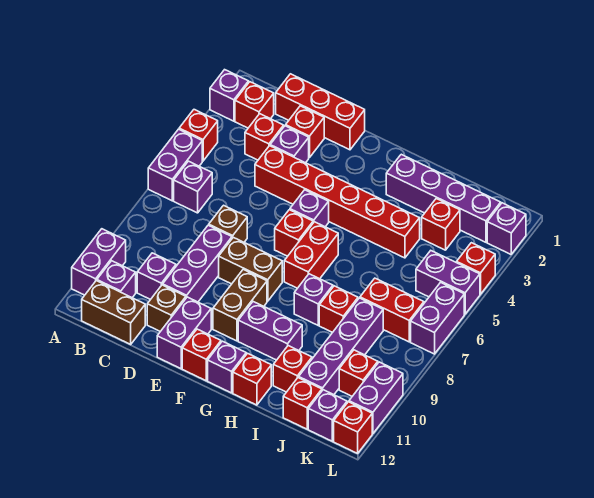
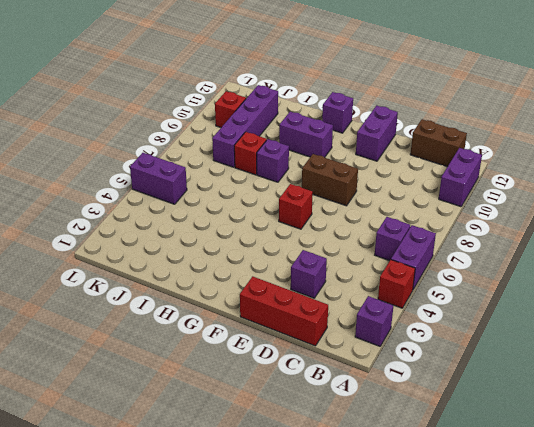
none -> red 1x1 brick [235,82,274,128]
none -> purple 1x1 brick [97,261,136,298]
none -> red 1x1 brick [245,114,284,160]
none -> purple 1x1 brick [137,253,176,300]

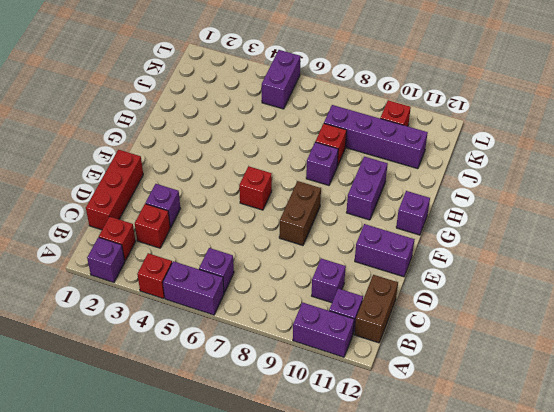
none -> red 1x1 brick [286,106,324,158]
none -> red 1x6 brick [255,146,420,258]
none -> brown 1x1 brick [209,205,247,242]
none -> purple 1x3 brick [163,225,232,302]

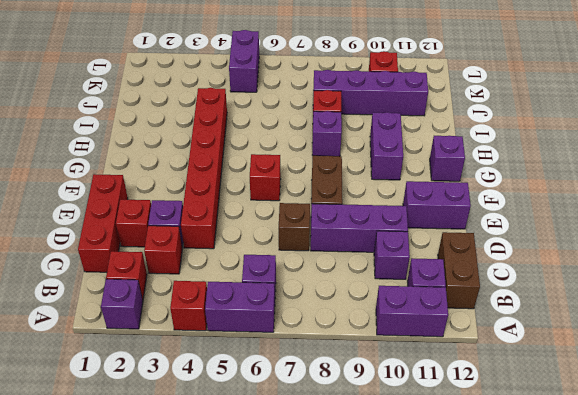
none -> brown 1x1 brick [147,285,186,331]
none -> purple 1x1 brick [290,190,329,227]
none -> brown 1x2 brick [213,269,267,341]
none -> red 1x1 brick [182,329,221,381]

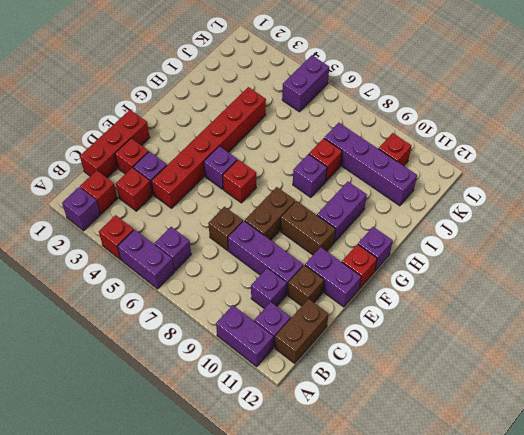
none -> red 1x2 brick [284,222,338,288]
none -> purple 1x4 brick [386,154,501,242]
none -> red 1x1 brick [233,353,271,405]
none -> red 1x1 brick [273,346,312,392]

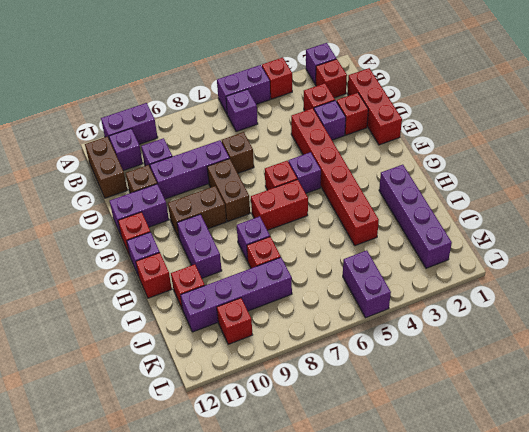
none -> red 1x1 brick [422,199,460,250]
none -> red 1x2 brick [360,278,424,342]
none -> red 1x1 brick [283,378,322,429]
none -> purple 1x1 brick [308,390,347,441]

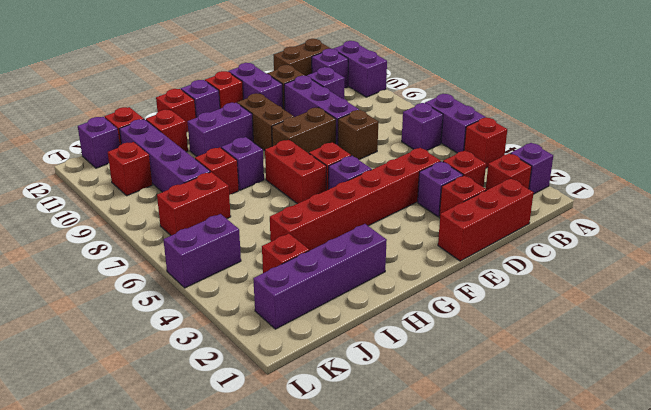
none -> purple 1x1 brick [487,203,526,254]
none -> red 1x1 brick [457,243,495,294]
none -> purple 1x2 brick [411,282,464,354]
none -> purple 1x2 brick [349,362,403,434]

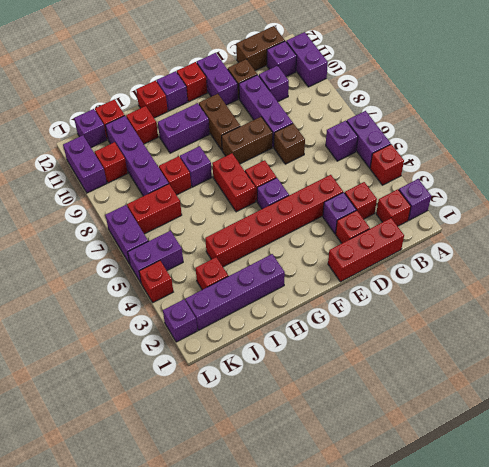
none -> red 1x1 brick [334,402,372,453]

